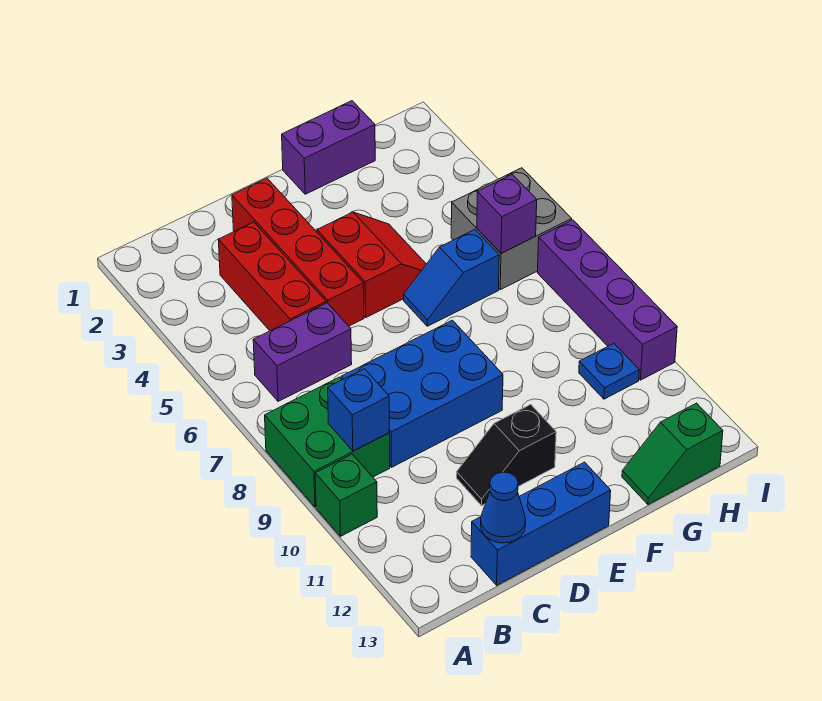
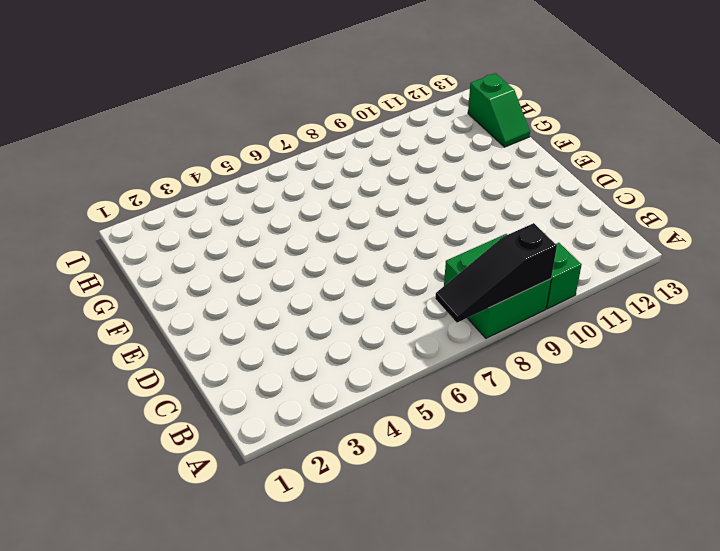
black 1x3 slope [435,223,557,323] -> none
none -> purple 1x2 brick [253,303,352,401]
none -> red 1x3 brick [218,222,326,331]
none -> blue 2x3 brick [341,320,503,467]

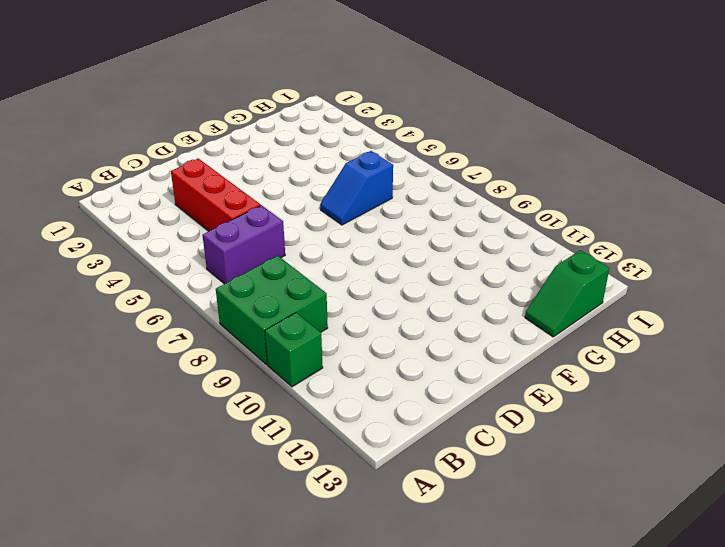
none -> blue 2x3 brick [341,320,503,467]
none -> blue 1x3 brick [471,462,611,585]
none -> red 1x4 brick [232,178,364,326]

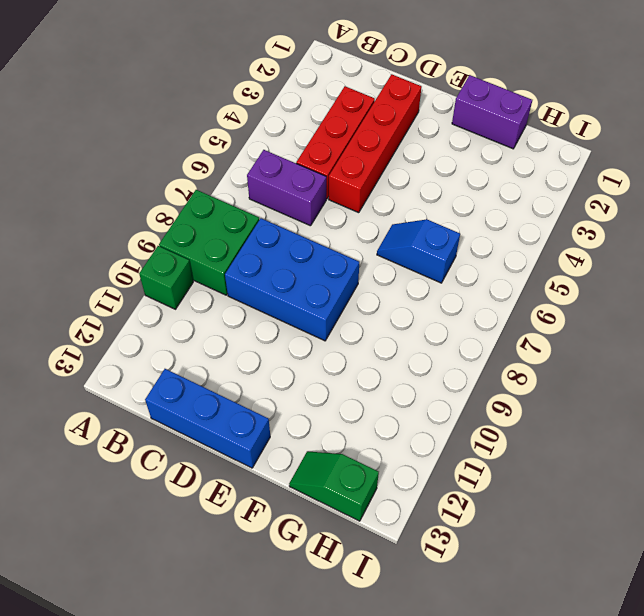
none -> black 1x2 slope [457,404,556,506]
none -> red 2x2 slope [317,212,426,317]
none -> grey 2x2 brick [451,168,572,290]

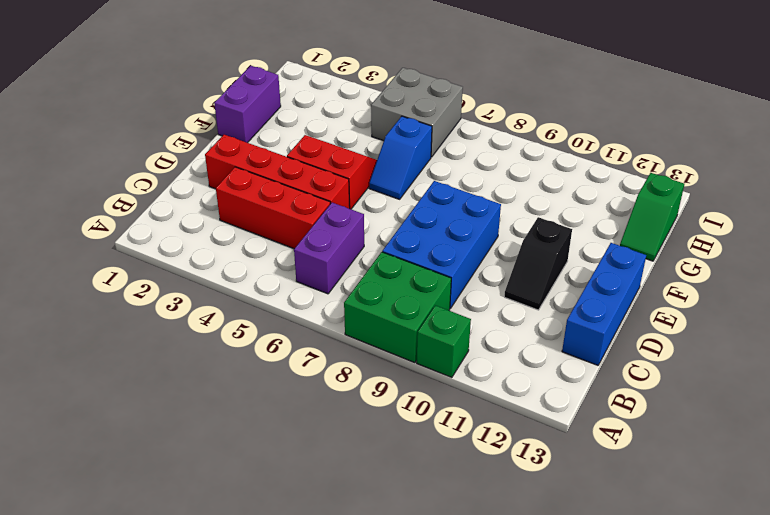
none -> blue 1x1 plate [579,344,639,399]
none -> purple 1x4 brick [537,220,677,380]
none -> blue 1x1 brick [328,369,389,451]

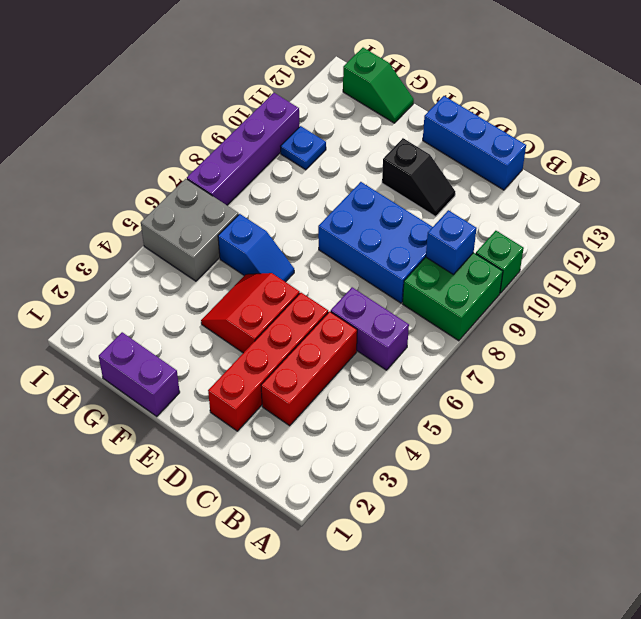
none -> blue 1x1 cone [481,472,526,543]
none -> purple 1x1 brick [477,175,537,253]

